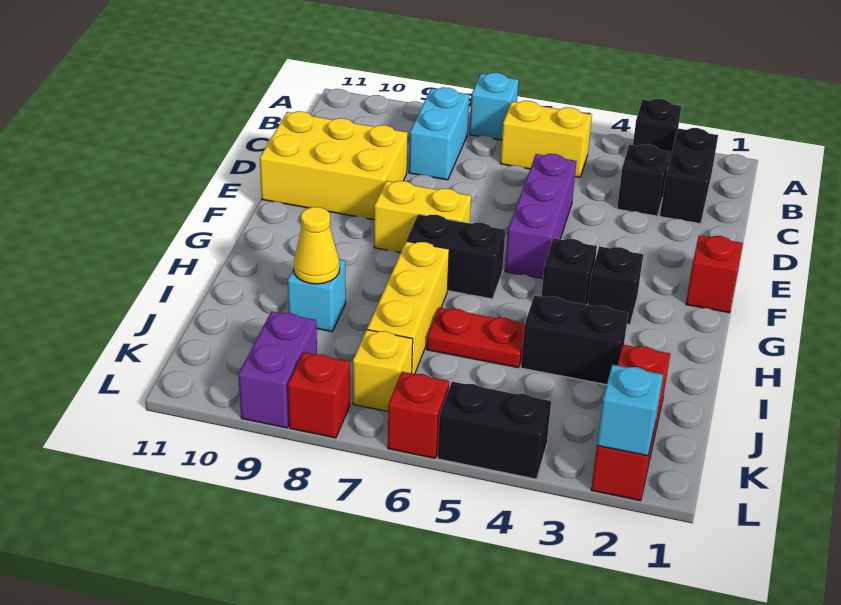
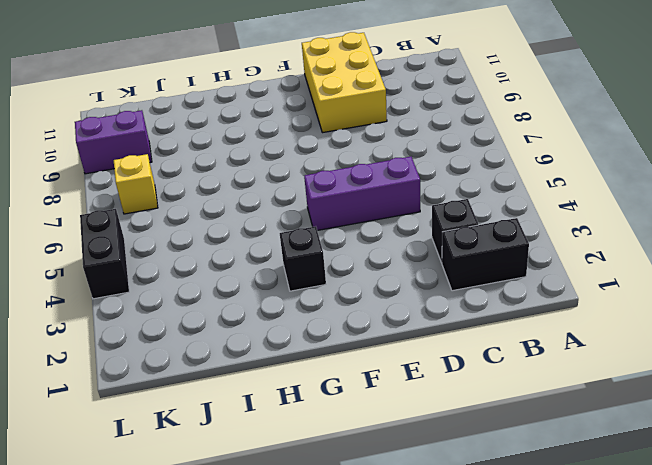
none -> black 1x1 brick [633,99,681,168]
none -> cyan 1x1 brick [470,73,519,140]
none -> yellow 1x2 brick [500,101,592,177]

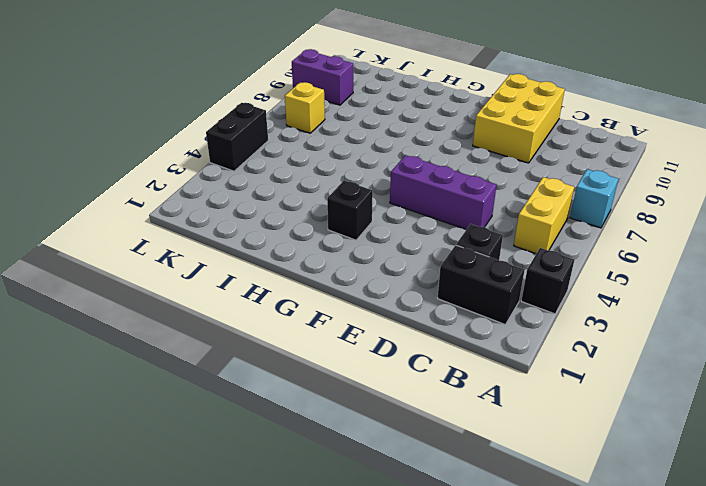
none -> cyan 1x2 brick [409,87,469,180]
none -> red 1x1 brick [686,235,743,313]
none -> yellow 1x2 brick [374,181,471,253]

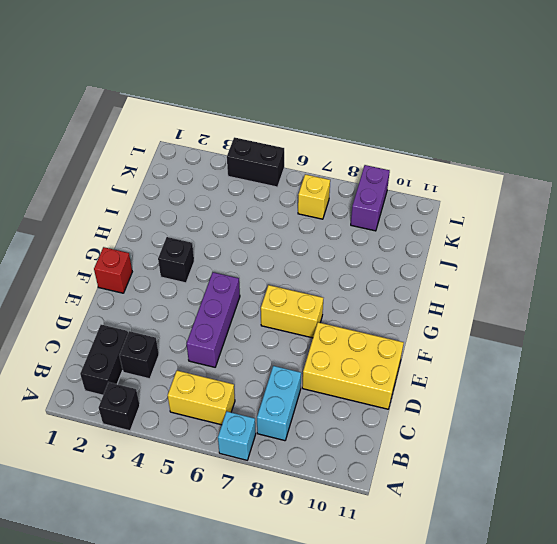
none -> black 1x1 brick [541,238,597,305]
none -> black 1x2 brick [407,214,505,299]
none -> yellow 1x3 brick [367,241,449,374]

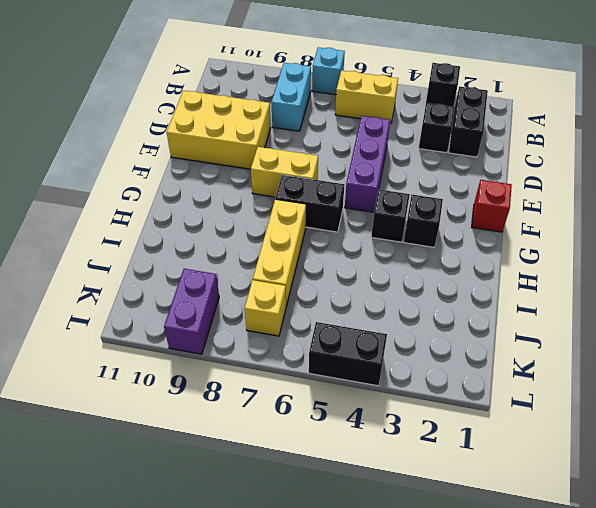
none -> black 1x2 brick [521,295,628,385]
none -> red 1x2 plate [427,308,525,368]
none -> cyan 1x1 brick [288,259,346,332]

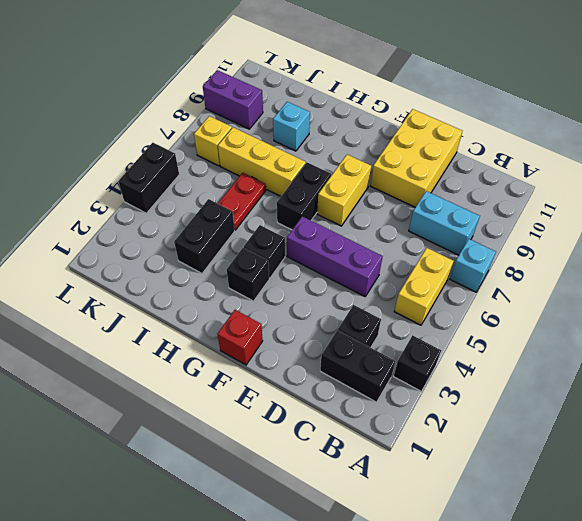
none -> red 1x3 brick [591,345,670,501]
none -> red 1x1 brick [388,372,449,458]
none -> red 1x1 brick [288,352,350,438]

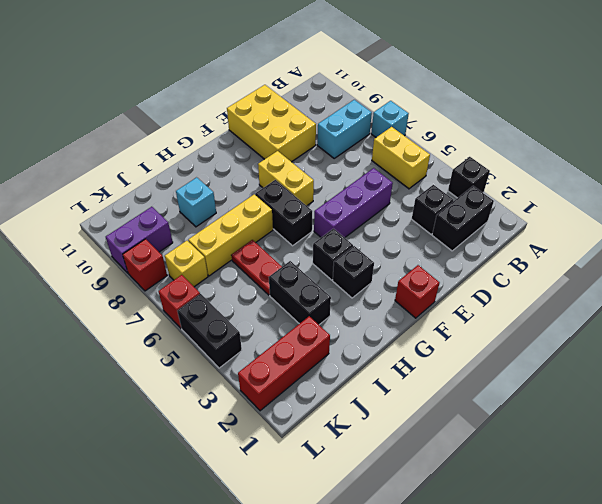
none -> yellow 1x1 cone [294,207,340,284]
none -> cyan 1x1 brick [597,365,663,456]

